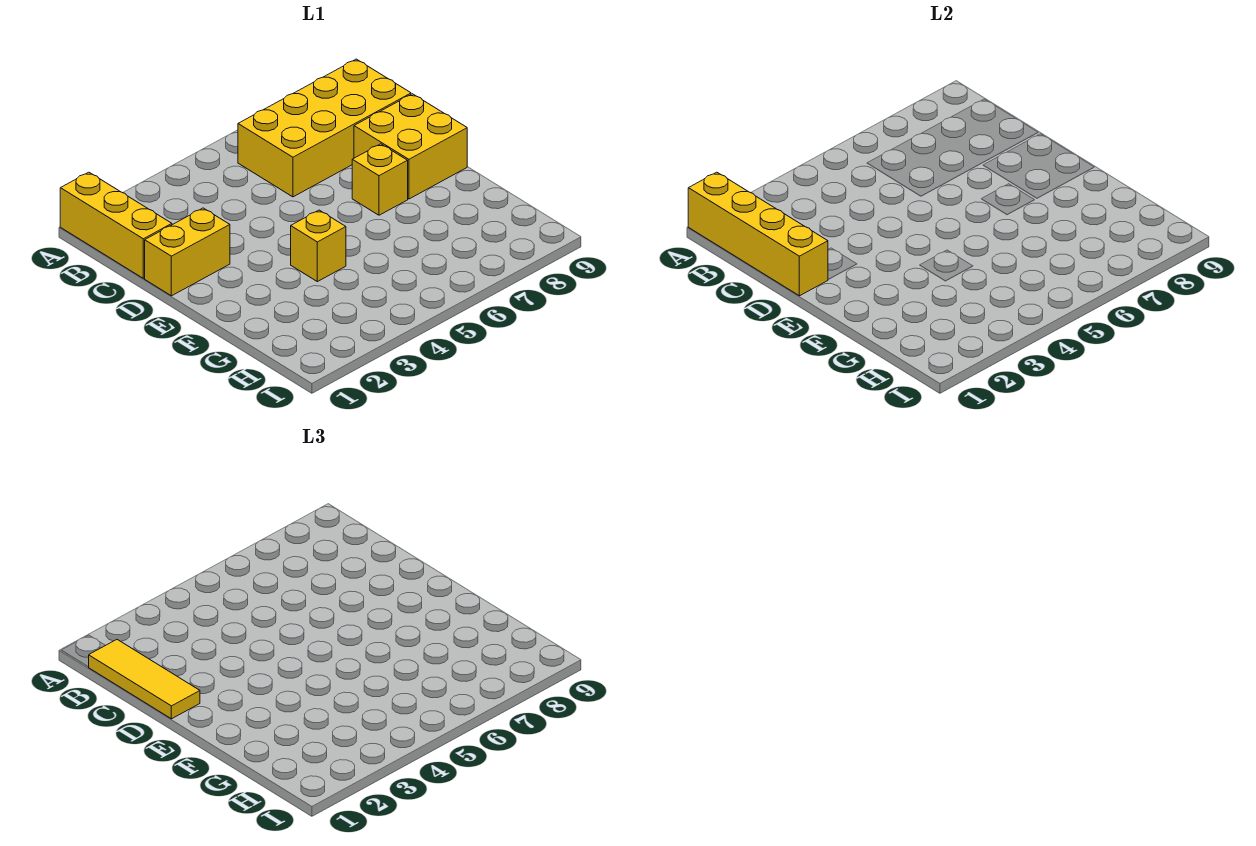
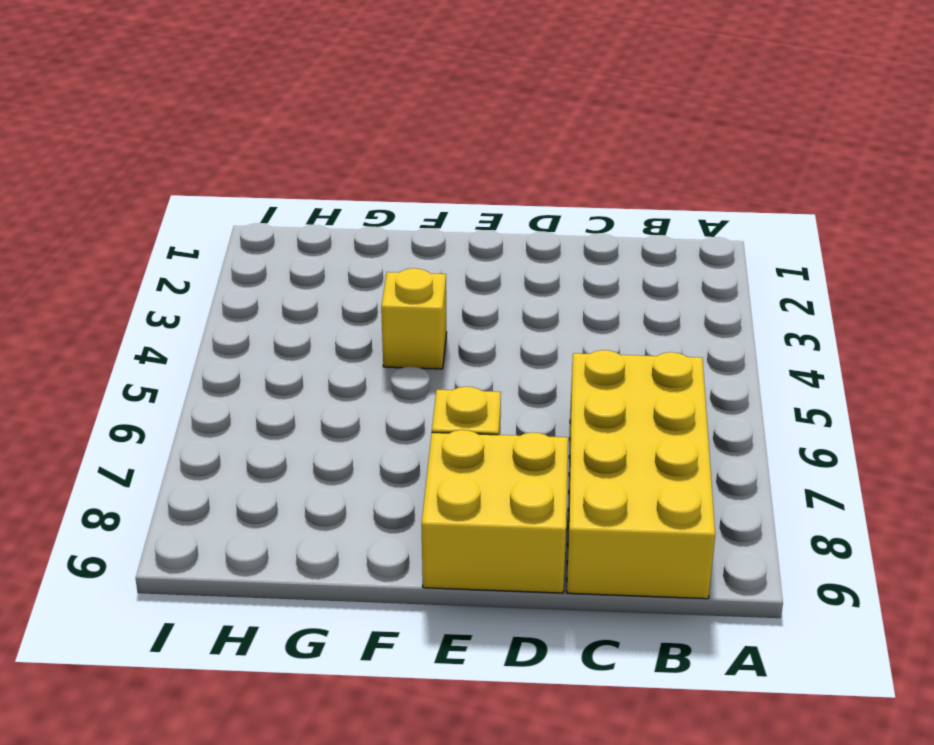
none -> yellow 1x3 brick [60,172,172,278]
none -> yellow 1x2 brick [145,208,230,296]

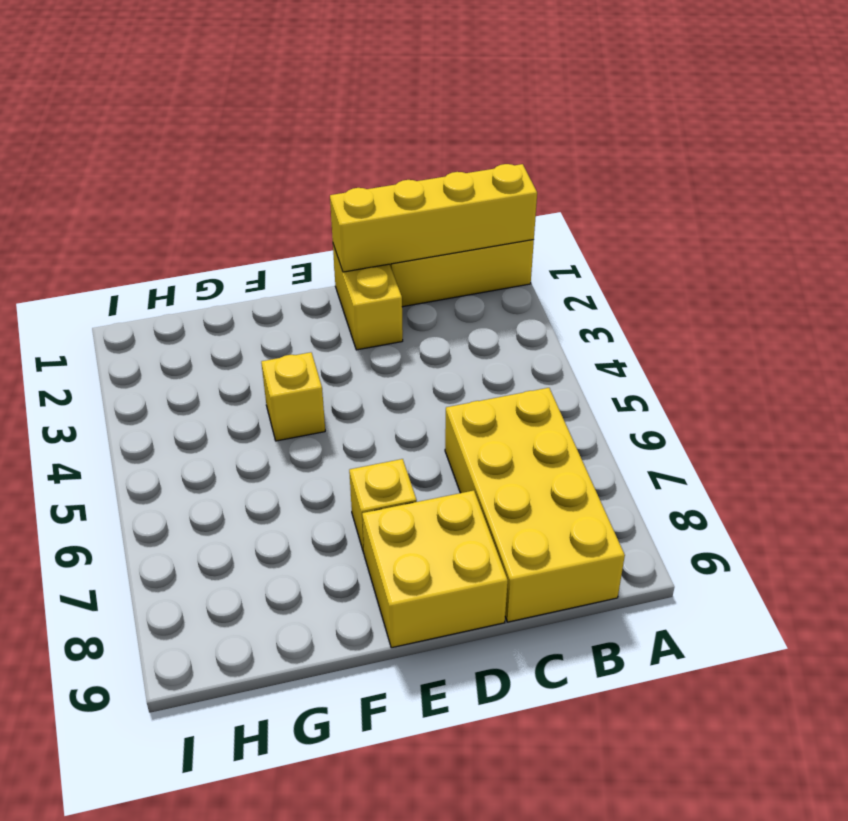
none -> yellow 1x3 tile [89,640,200,719]

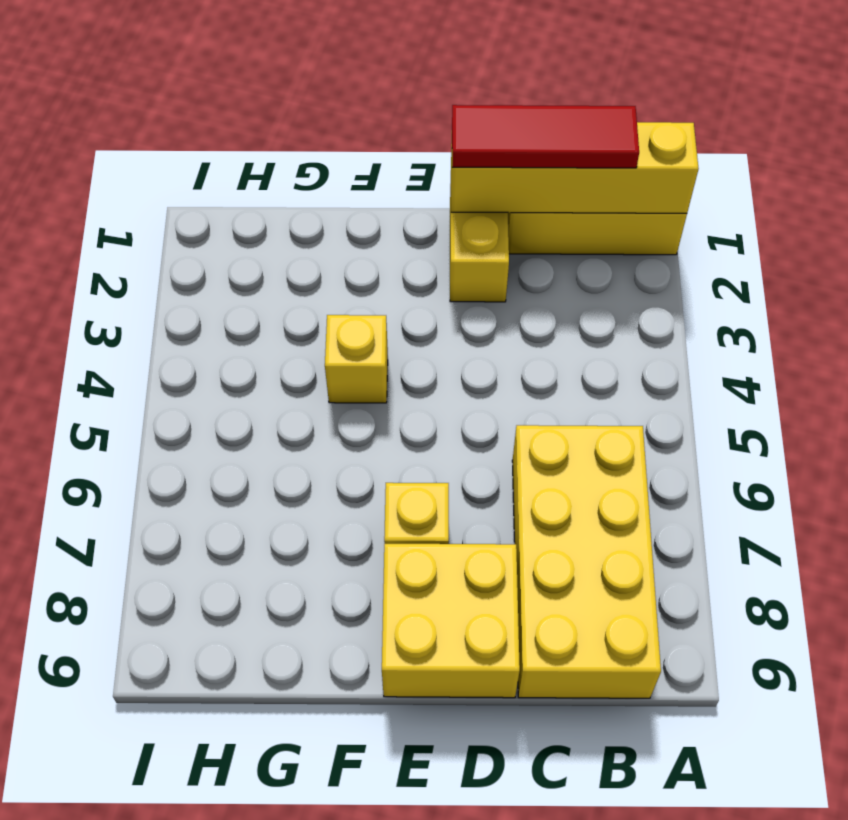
red 1x3 tile [452,105,639,168] -> yellow 1x3 tile [89,640,200,719]

